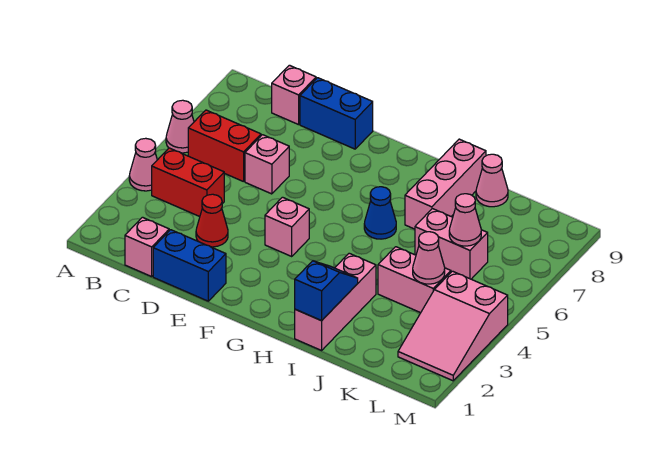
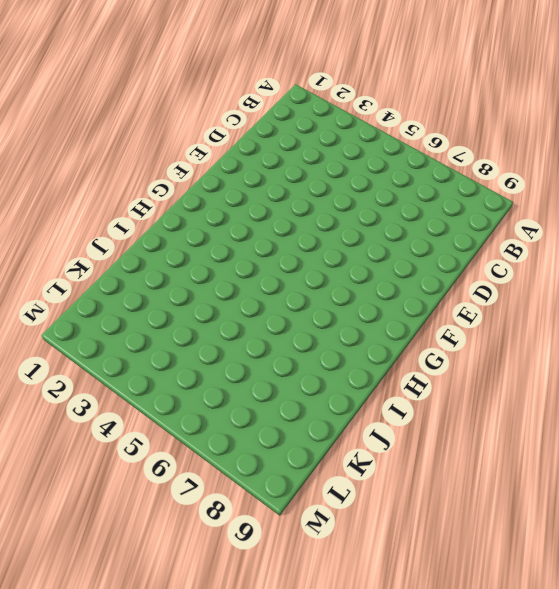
none -> pink 1x1 cone [129,138,157,191]
none -> pink 1x1 cone [166,100,194,153]
none -> red 1x2 brick [152,148,224,217]

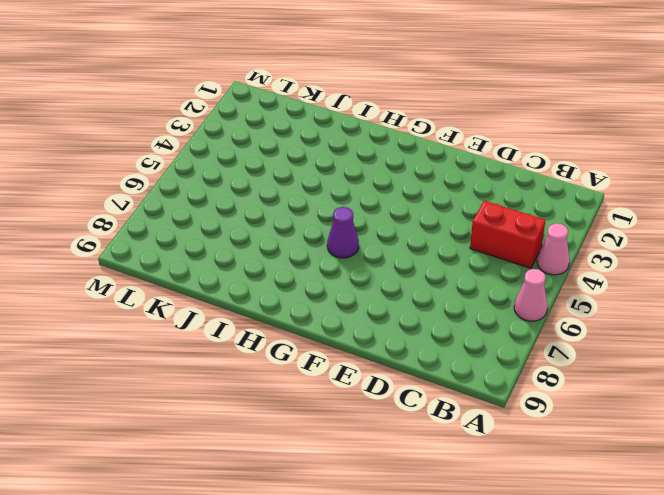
purple 1x1 cone [327,207,359,258] -> none
none -> red 1x2 brick [188,110,261,182]
none -> pink 1x1 brick [125,217,169,277]
none -> pink 1x1 brick [272,65,316,125]

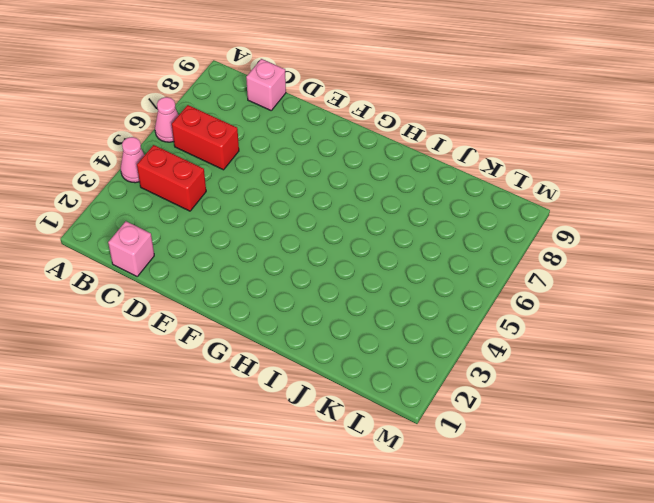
none -> blue 1x2 brick [153,230,226,301]
none -> red 1x1 cone [196,194,228,247]
none -> pink 1x1 brick [245,135,289,194]

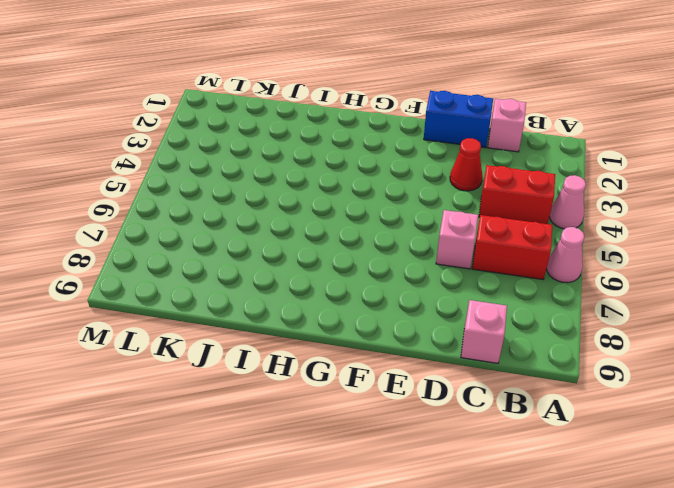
none -> blue 1x2 brick [300,78,373,149]
none -> pink 1x1 brick [265,197,309,256]
none -> blue 1x1 cone [364,187,396,239]

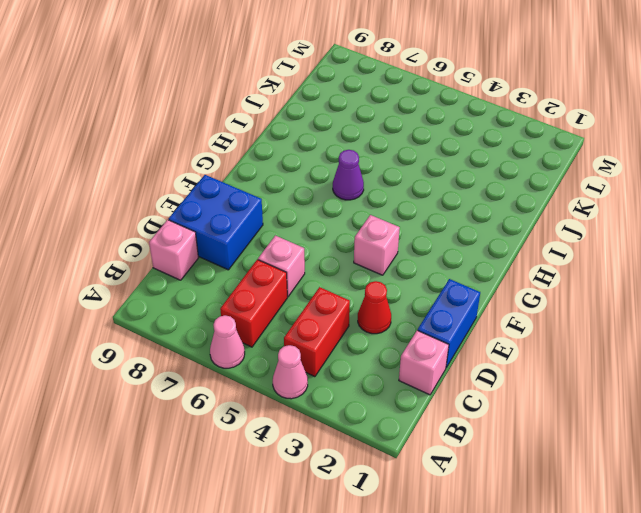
blue 2x2 brick [169,175,263,270] -> blue 1x2 brick [300,78,373,149]
purple 1x1 cone [333,150,364,200] -> blue 1x1 cone [364,187,396,239]
none -> pink 1x3 brick [295,253,376,350]
none -> pink 1x3 brick [405,139,486,229]
none -> pink 1x2 brick [378,247,451,313]

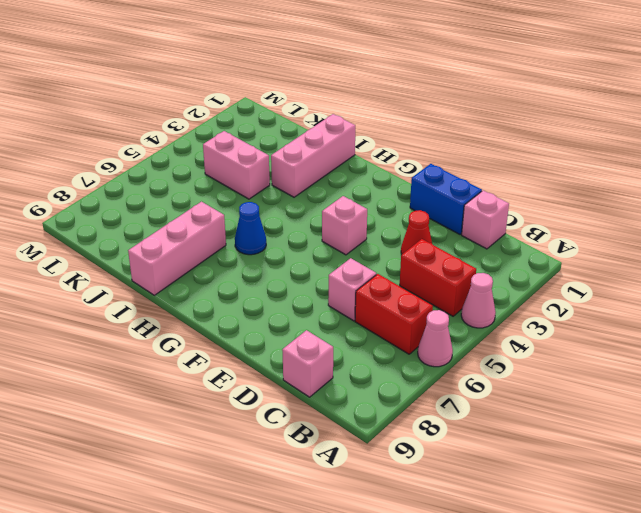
none -> blue 1x2 brick [300,78,373,149]
none -> pink 1x2 brick [415,209,488,279]
none -> pink 1x1 cone [476,154,508,207]

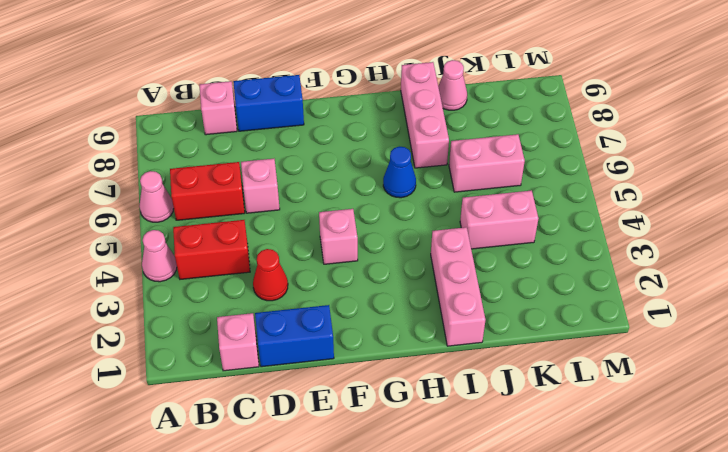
none -> pink 2x3 slope [398,271,508,381]
none -> blue 1x2 slope [295,261,358,321]
none -> pink 1x1 cone [413,232,445,284]

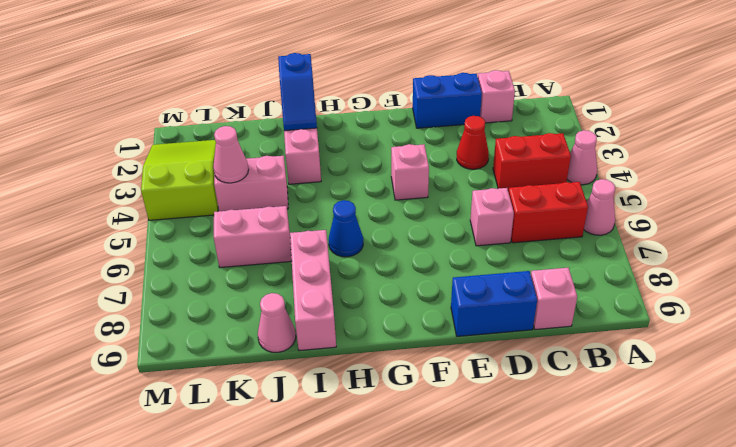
lime 2x3 slope [141,140,218,220] -> pink 2x3 slope [398,271,508,381]
none -> pink 1x1 cone [449,194,481,246]

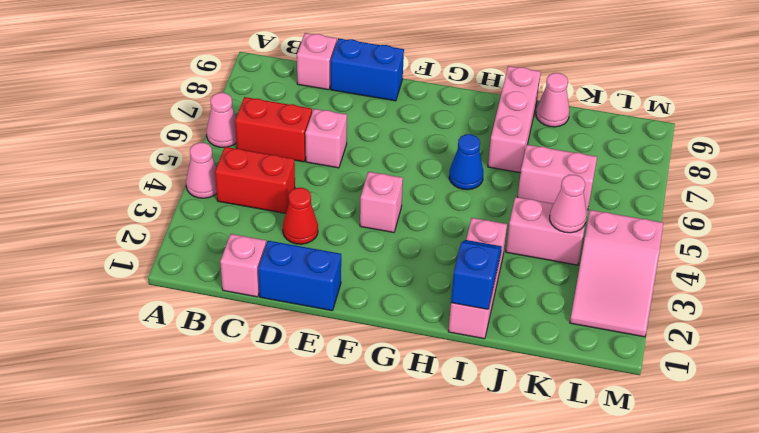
none -> pink 1x1 cone [449,194,481,246]

